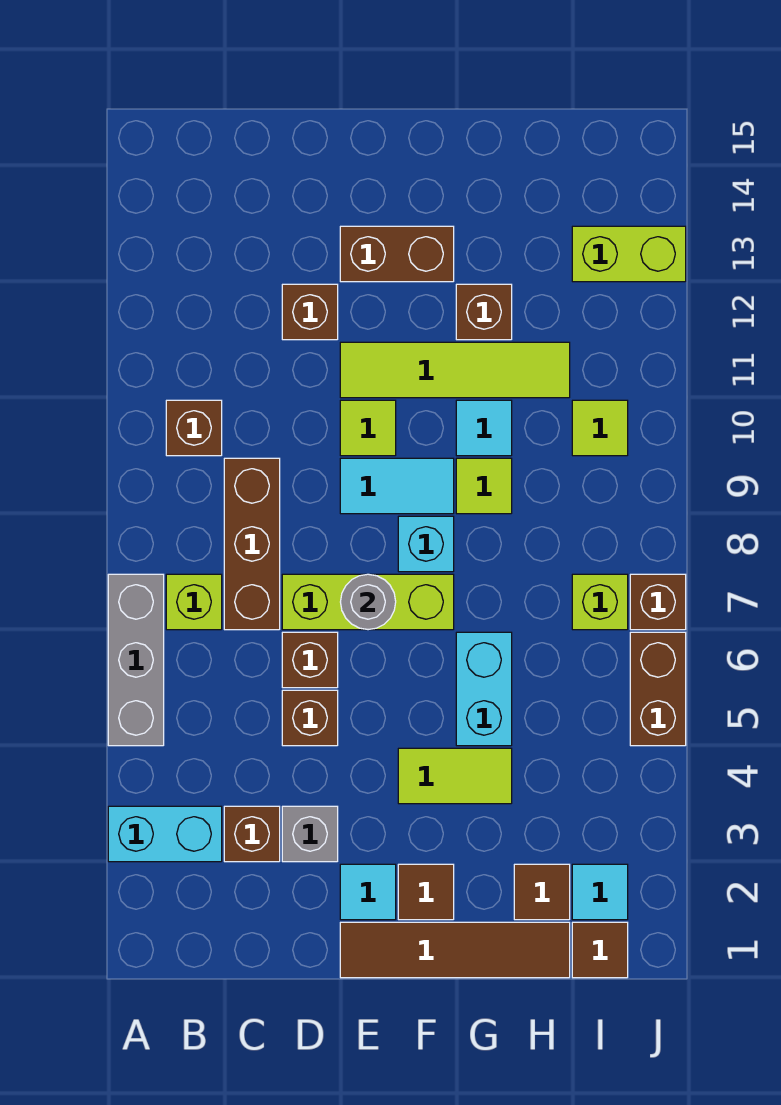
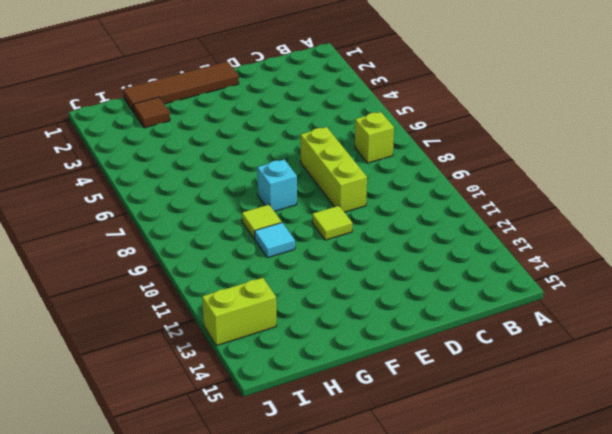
lime 1x3 brick [301,127,367,212] -> lime 1x3 brick turned to [282,574,454,630]
none -> cyan 1x2 brick [108,806,222,862]
none -> grey 1x3 brick [108,574,164,746]
none -> brown 1x1 brick [166,400,222,456]
none -> brown 1x1 brick [224,806,280,862]

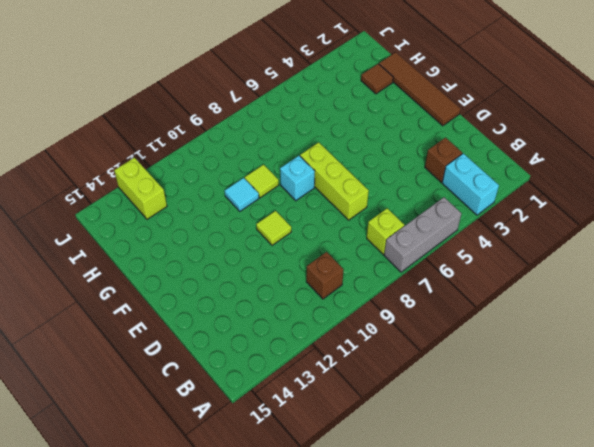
none -> brown 1x3 brick [224,458,280,630]
none -> grey 1x1 brick [282,806,338,862]
none -> brown 1x1 brick [282,690,338,746]
none -> brown 1x1 brick [282,632,338,688]

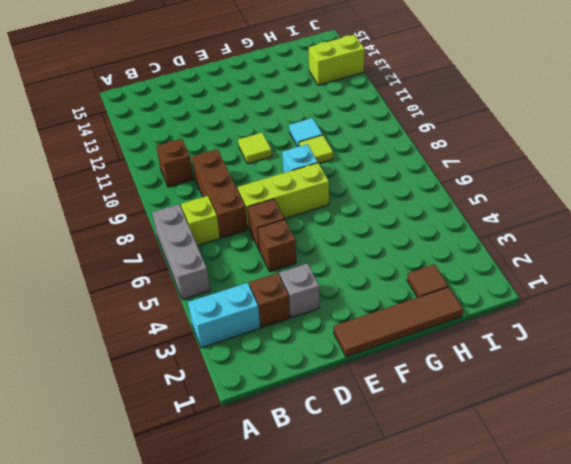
none -> brown 1x1 brick [282,284,338,340]
none -> cyan 1x1 tile [340,864,396,920]
none -> cyan 1x2 tile [340,458,454,514]
none -> lime 1x4 tile [340,342,570,398]

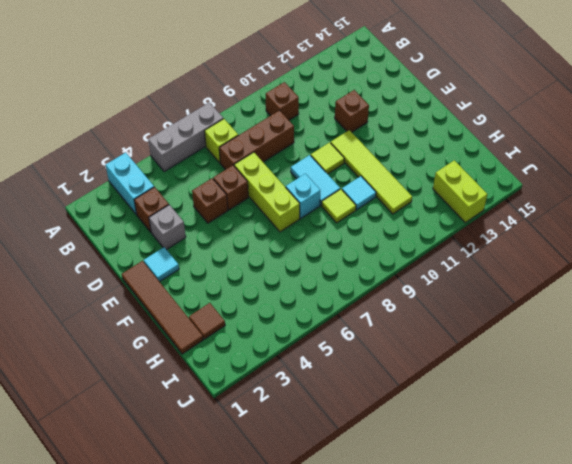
none -> brown 1x2 brick [340,226,454,282]
none -> brown 1x1 tile [398,864,454,920]
none -> lime 1x2 tile [398,748,512,804]
none -> cyan 1x2 brick [456,632,512,746]

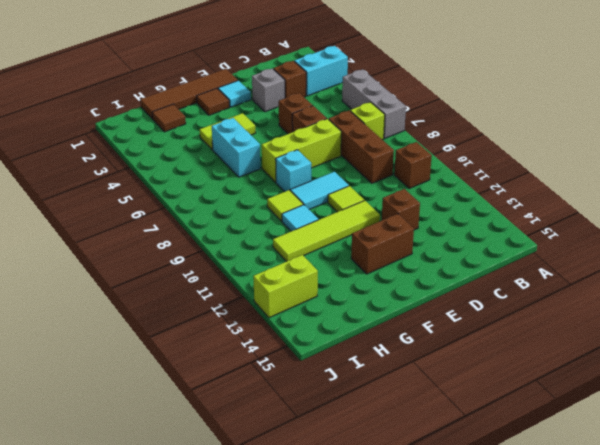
none -> brown 1x1 brick [456,284,512,340]
none -> brown 1x1 tile [572,922,628,978]
none -> cyan 1x1 tile [572,864,628,920]
none -> lime 1x1 brick [572,574,628,630]

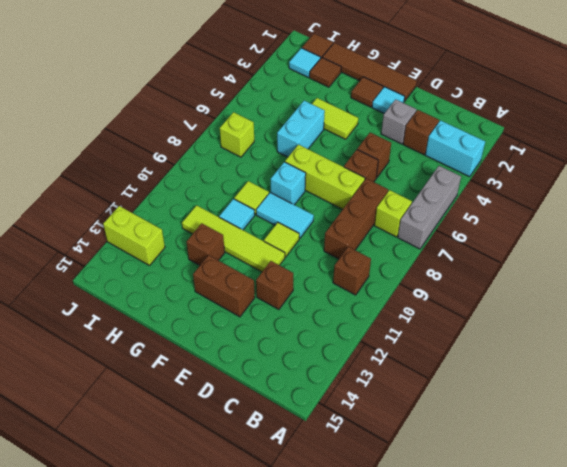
none -> lime 1x1 tile [572,400,628,456]
none -> brown 1x2 brick [630,632,686,746]
none -> brown 1x1 brick [630,574,686,630]
none -> grey 1x1 round brick [341,574,396,630]

